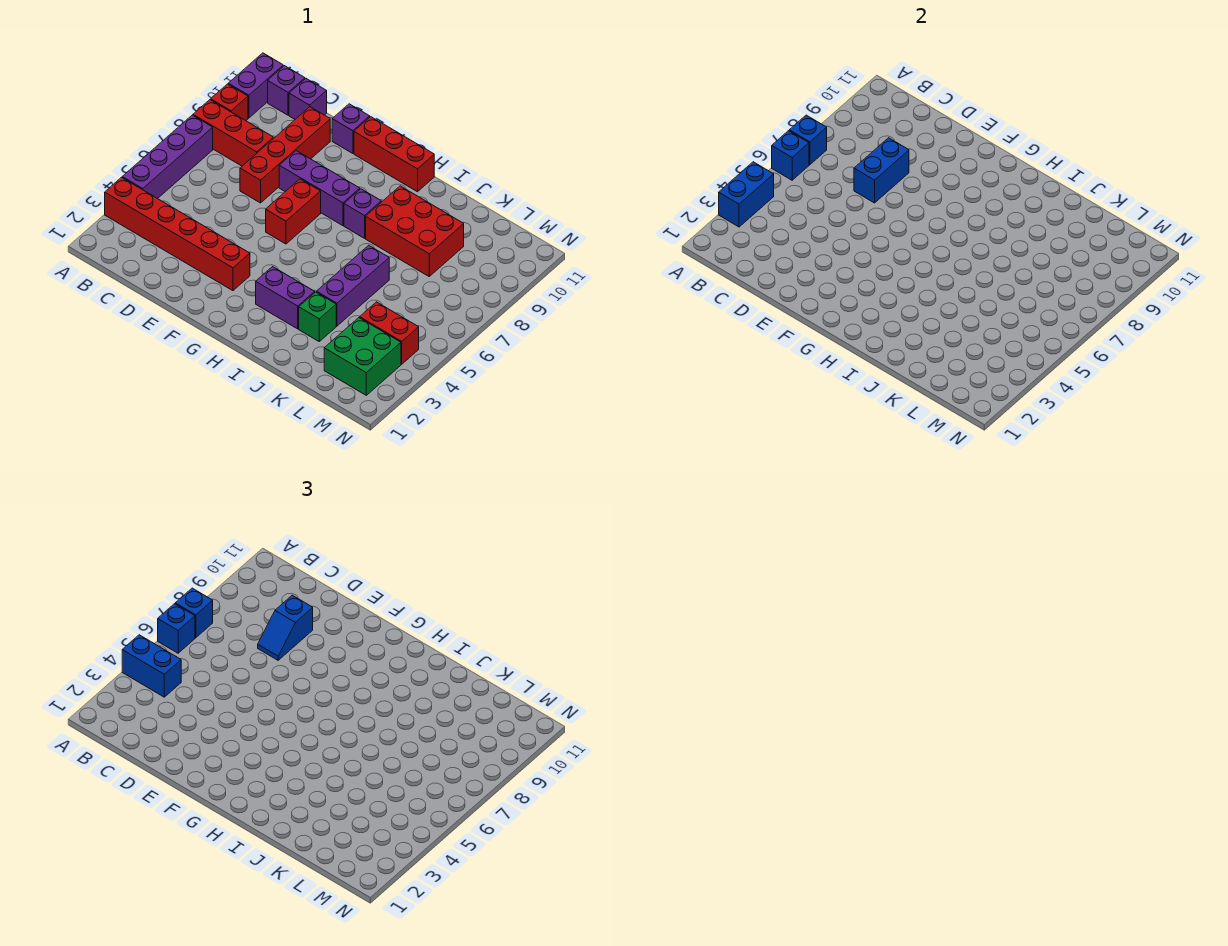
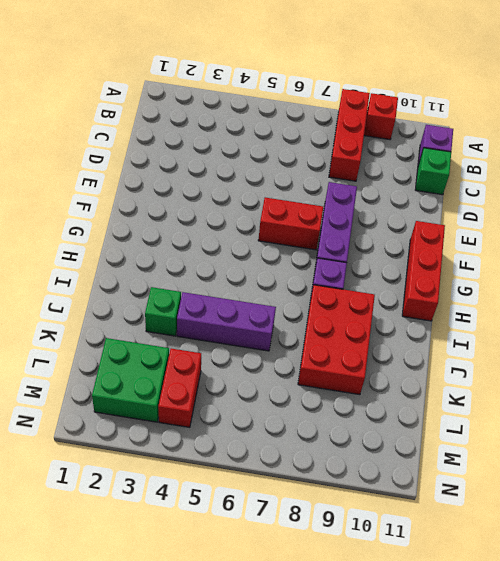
green 1x1 brick [415,148,451,195] -> purple 1x1 brick [289,79,327,119]
none -> red 1x6 brick [105,178,250,291]
none -> purple 1x4 brick [122,115,213,199]
none -> purple 1x2 brick [228,53,283,118]

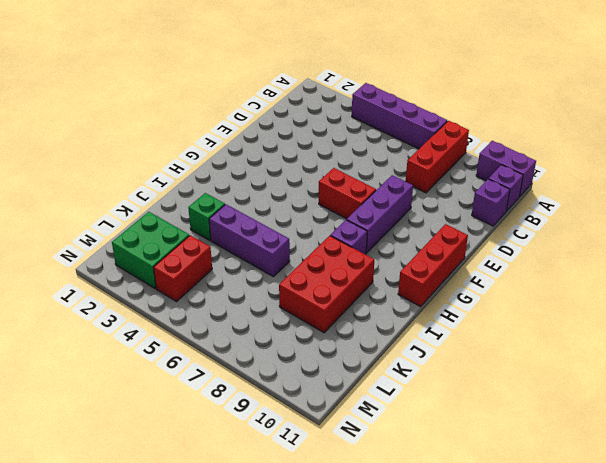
none -> red 1x6 brick [105,178,250,291]
none -> red 1x1 brick [211,84,248,121]
none -> red 1x4 brick [240,107,330,203]

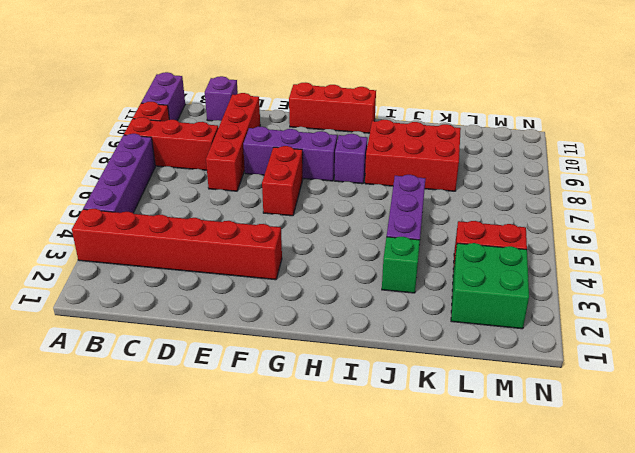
none -> purple 1x1 brick [268,66,305,115]
none -> purple 1x1 brick [332,104,370,153]
none -> purple 1x2 brick [256,267,315,329]

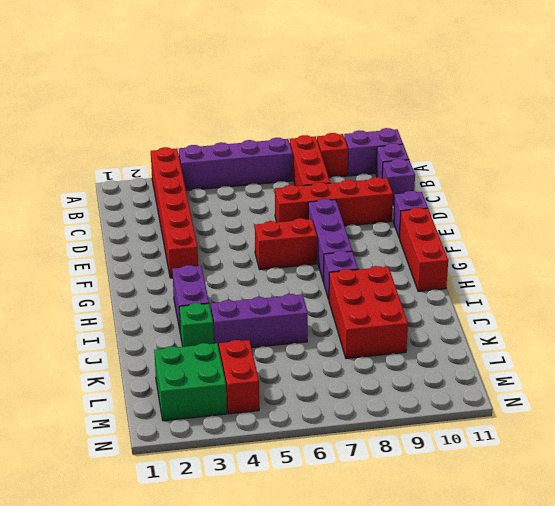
none -> blue 1x2 brick [719,162,774,227]
none -> blue 1x1 brick [772,131,809,180]
none -> blue 1x1 brick [789,115,827,165]

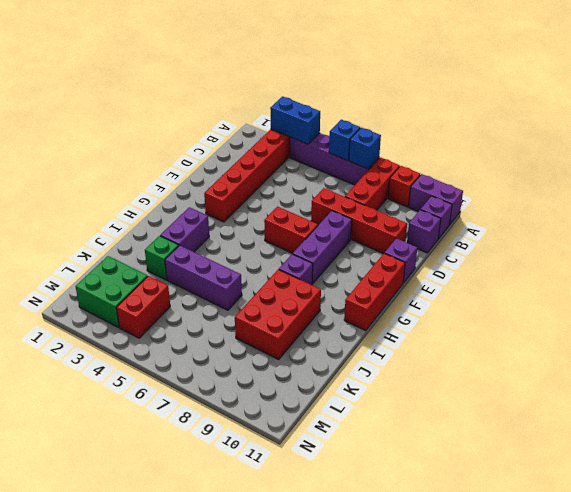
none -> blue 1x2 brick [854,138,909,203]
none -> blue 1x2 brick [122,635,181,697]
none -> blue 1x1 brick [158,604,195,653]

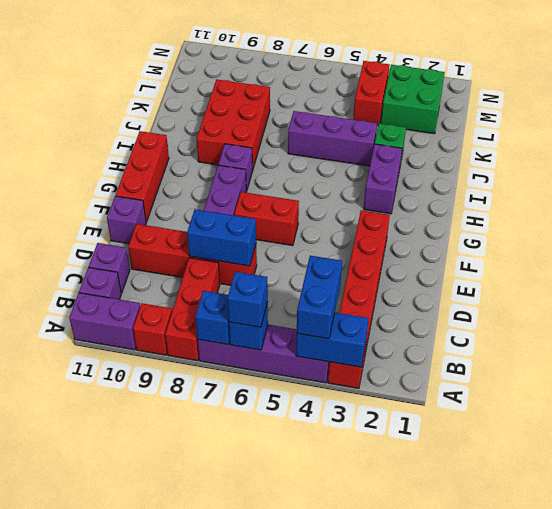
none -> blue 1x1 brick [175,588,213,638]
none -> blue 1x2 slope [258,595,313,660]

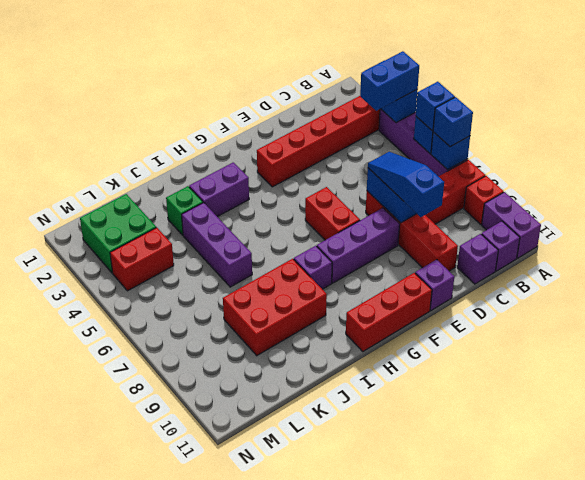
blue 1x3 slope [368,152,444,217] -> blue 1x2 slope [258,595,313,660]

